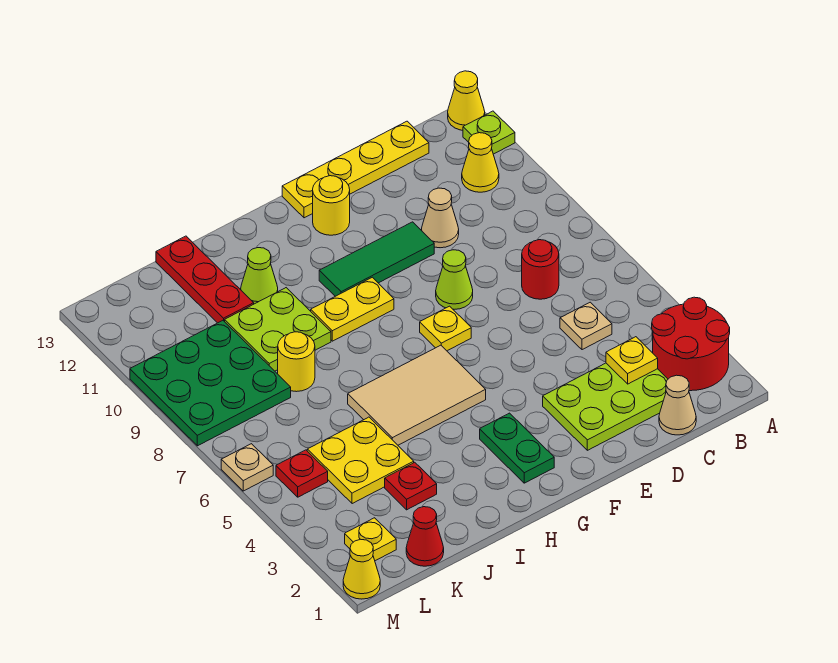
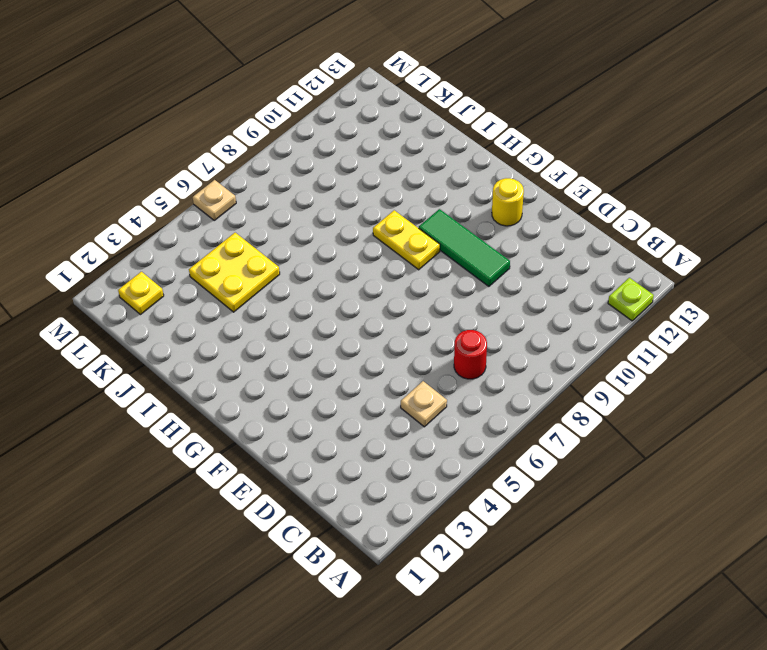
none -> red 2x2 round brick [652,297,730,391]
none -> yellow 1x1 cone [448,71,485,130]
none -> yellow 1x1 cone [462,133,499,192]
none -> tan 1x1 cone [659,375,696,435]

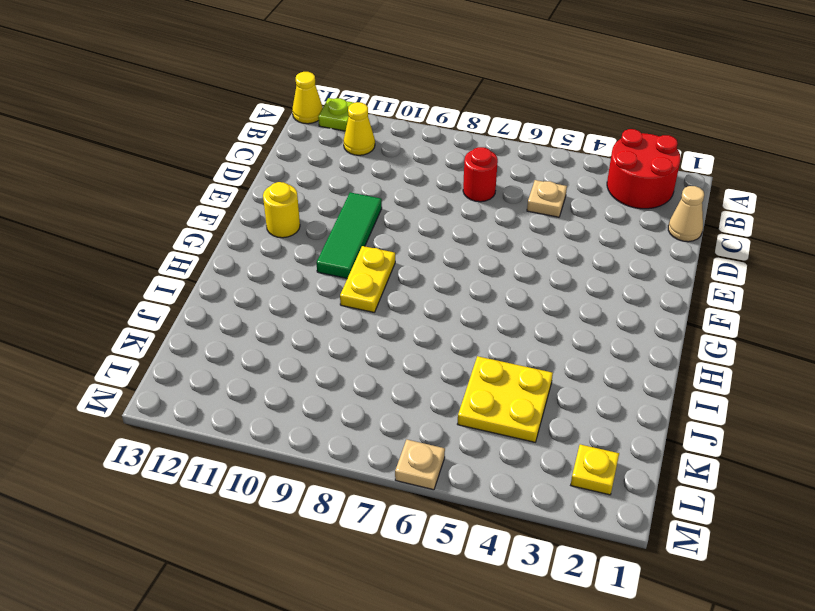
none -> lime 2x3 plate [543,363,668,450]
none -> yellow 1x4 plate [282,121,429,218]
none -> tan 1x1 cone [421,188,459,248]
none -> lime 1x1 cone [436,250,473,309]

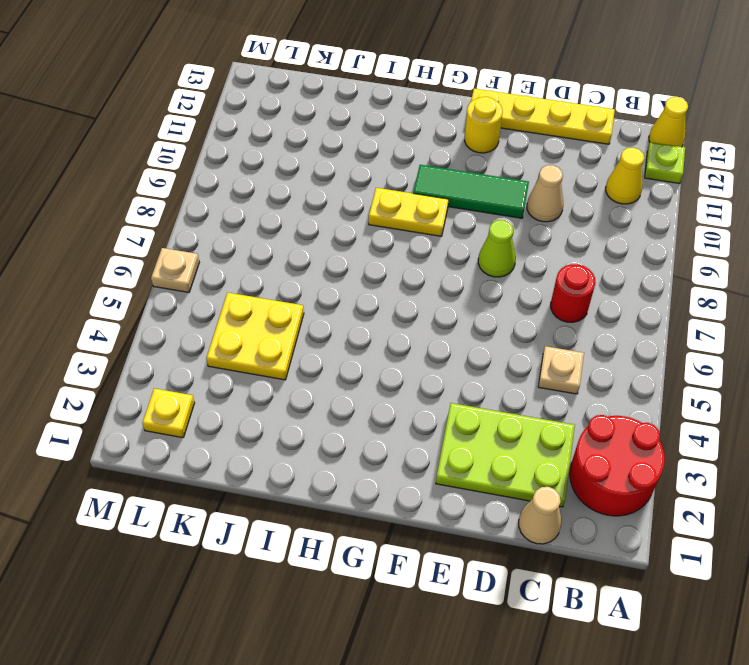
none -> yellow 1x1 plate [420,306,471,351]
none -> green 1x2 plate [480,413,554,483]
none -> tan 2x3 tile [348,345,486,445]
none -> lime 2x2 plate [225,288,331,371]

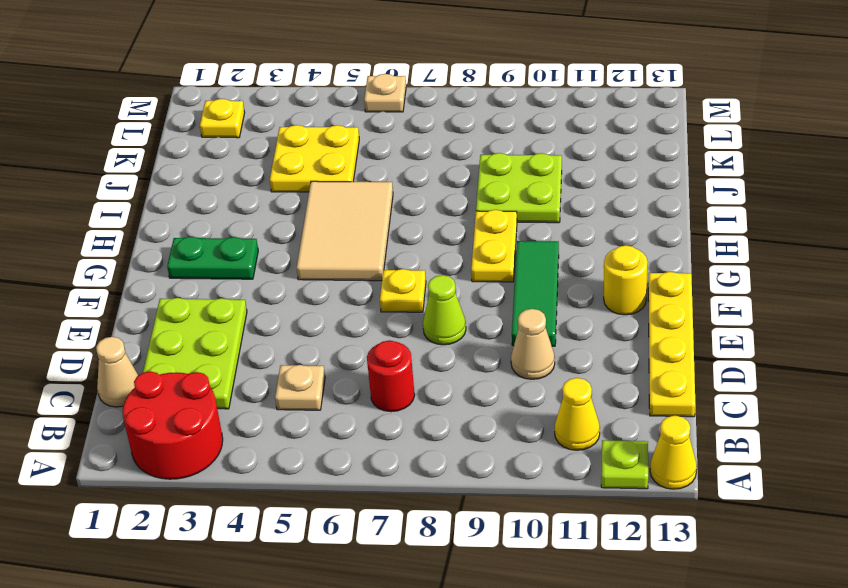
none -> lime 1x1 cone [241,248,278,304]
none -> red 1x1 plate [385,462,437,510]
none -> yellow 1x1 round brick [278,332,315,392]
none -> red 1x3 plate [156,236,254,323]

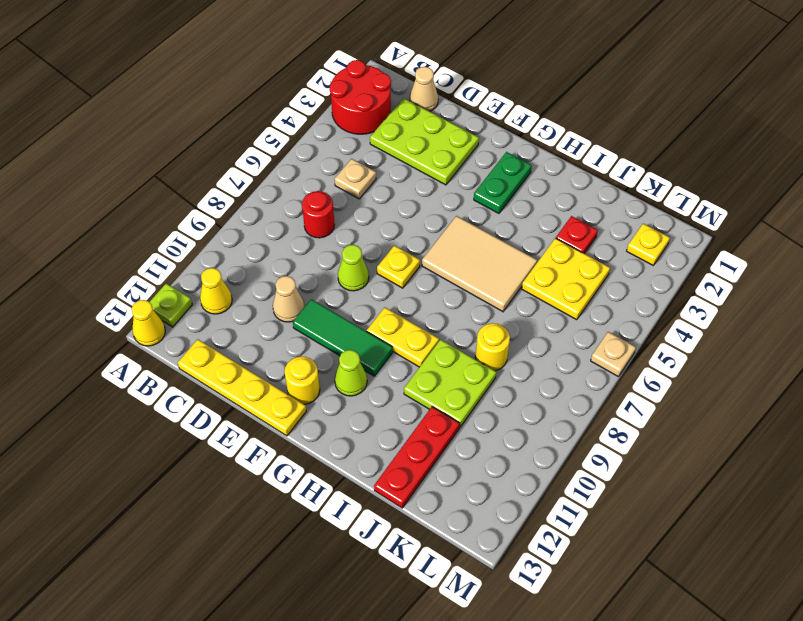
lime 1x1 cone [335,350,367,396] -> lime 1x1 cone moved to [241,248,278,304]
none -> red 1x1 cone [406,507,444,566]
none -> green 3x3 plate [130,321,291,446]
none -> red 1x1 plate [276,450,328,497]
none -> yellow 1x1 cone [343,539,380,599]

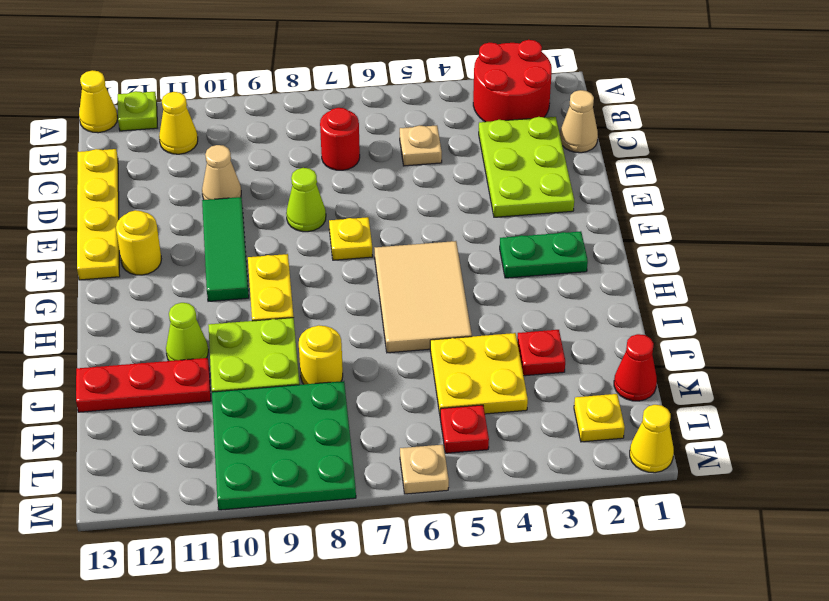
none -> yellow 1x1 plate [606,337,658,384]

